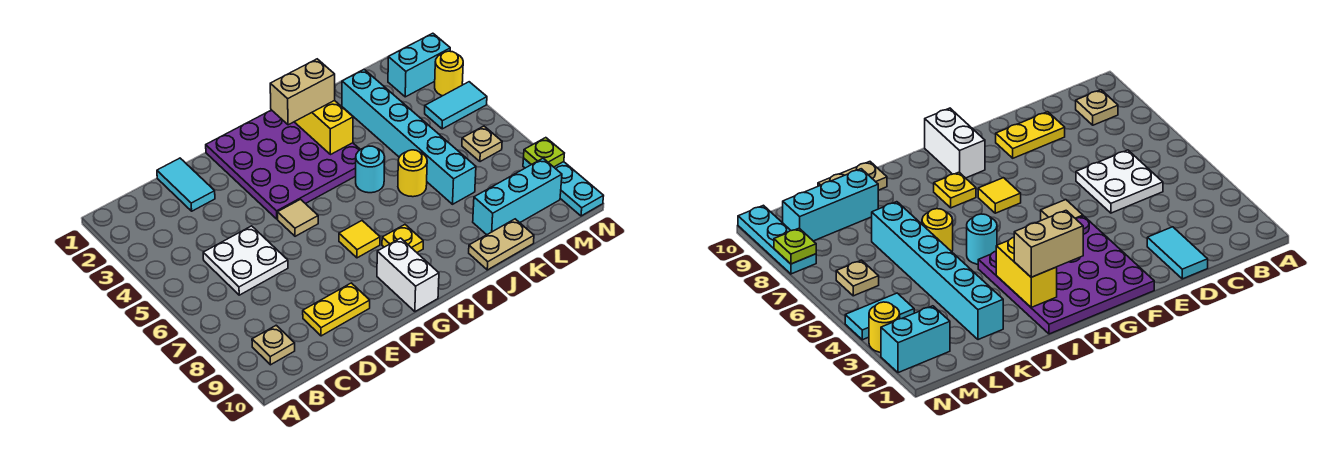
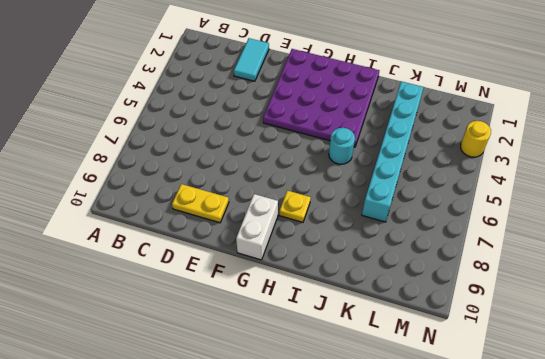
none -> tan 1x1 plate [252,325,295,365]
none -> white 2x2 plate [203,226,288,295]
none -> tan 1x1 tile [277,199,318,236]

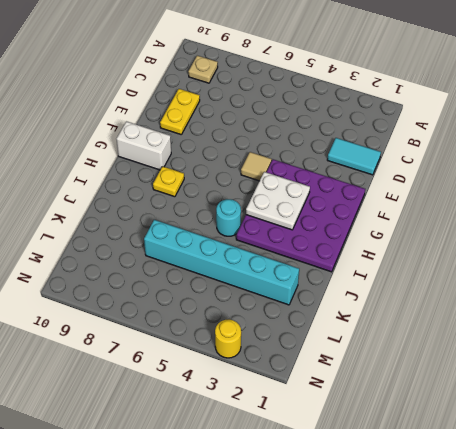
white 2x2 plate [246,172,310,230] -> white 2x2 plate moved to [203,226,288,295]
none -> yellow 1x1 tile [339,221,380,258]
none -> yellow 1x1 round brick [398,150,427,197]
none -> tan 1x2 plate [469,219,534,270]

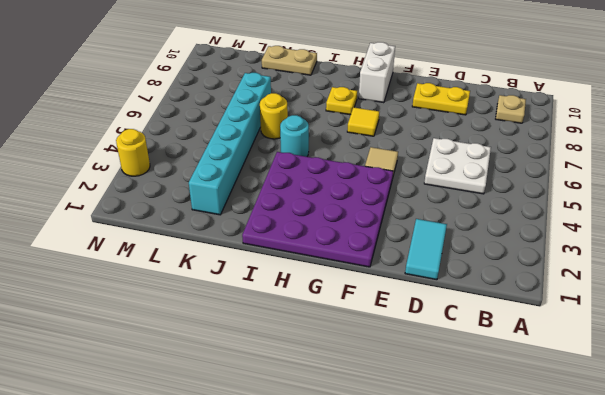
none -> cyan 1x3 brick [473,158,562,235]
none -> cyan 1x2 brick [388,33,450,97]
none -> cyan 1x2 tile [425,82,487,129]

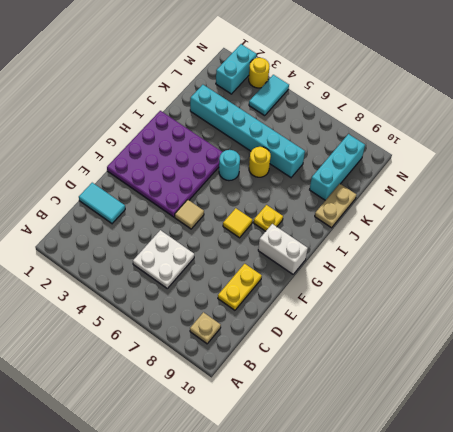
none -> tan 1x1 plate [462,126,502,162]
none -> cyan 1x3 plate [523,158,603,216]
none -> yellow 1x2 brick [295,100,353,155]

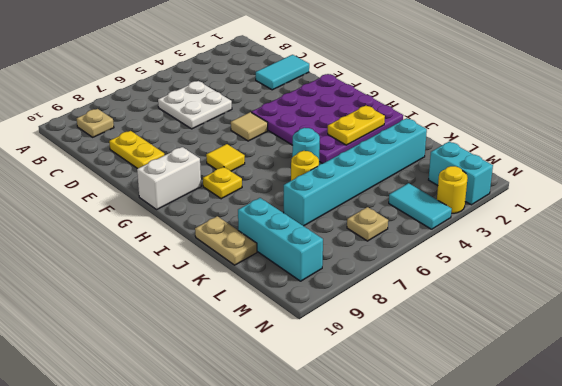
yellow 1x2 plate [328,106,385,145] -> yellow 1x2 brick [295,100,353,155]
none -> cyan 1x3 plate [523,158,603,216]
none -> lime 1x1 plate [524,138,564,167]
none -> tan 1x2 brick [270,59,335,125]

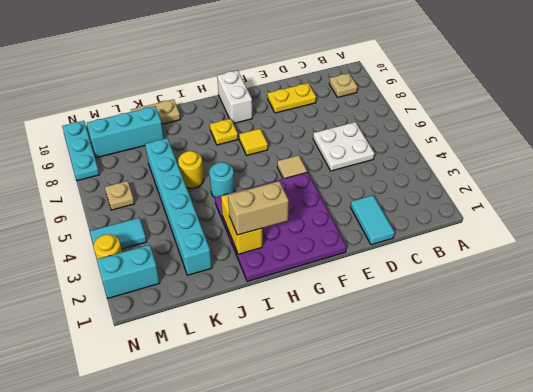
none -> lime 1x1 plate [524,138,564,167]

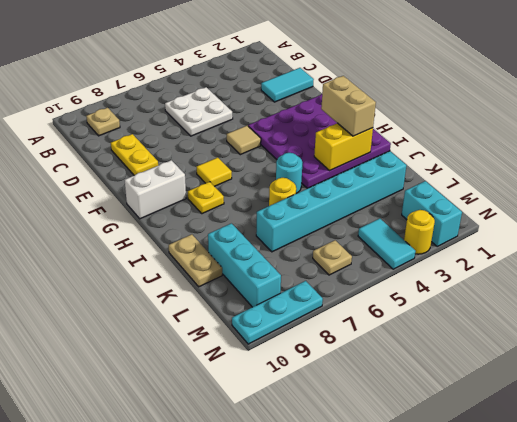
none -> lime 1x1 plate [524,138,564,167]

